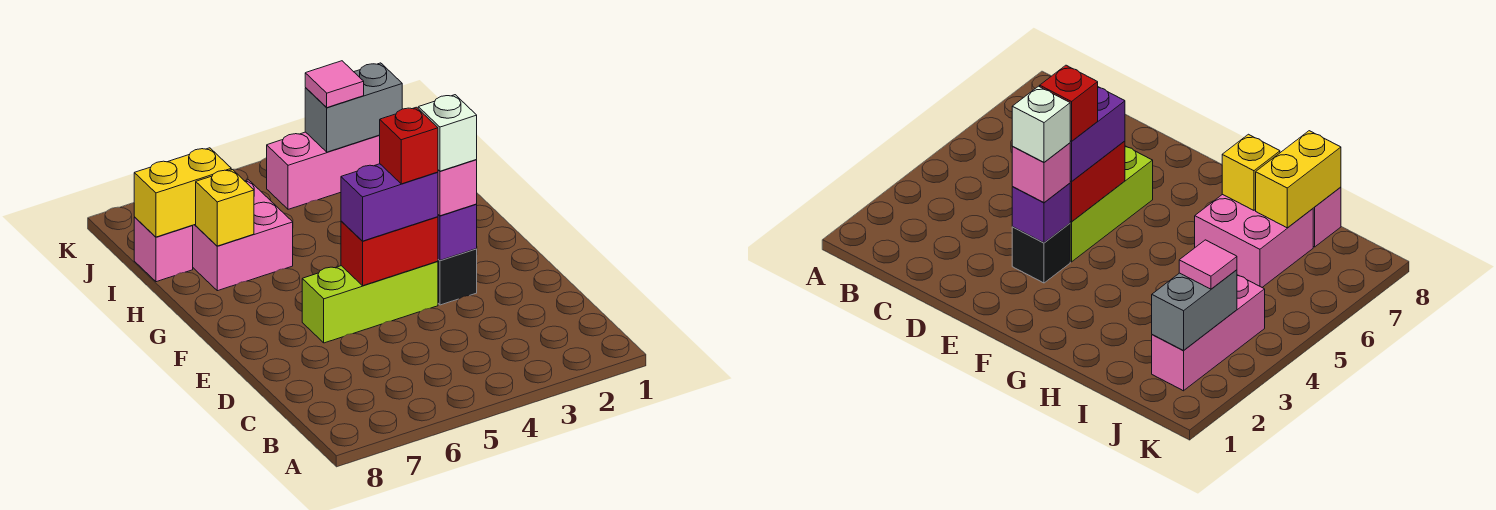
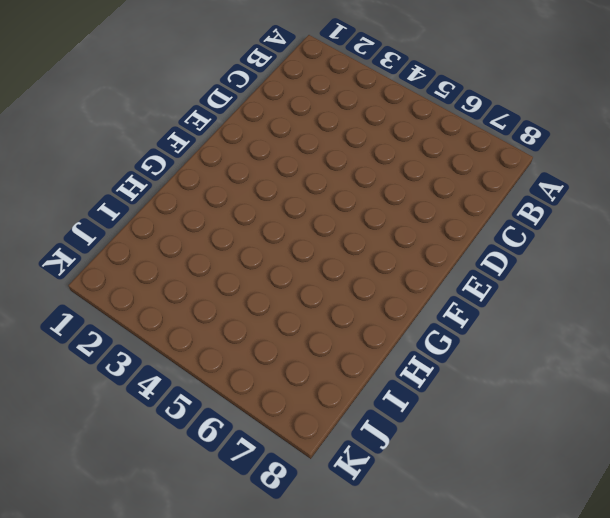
none -> black 1x1 brick [438,249,477,305]
none -> lime 1x3 brick [302,261,438,343]
none -> pink 2x2 brick [193,180,293,291]

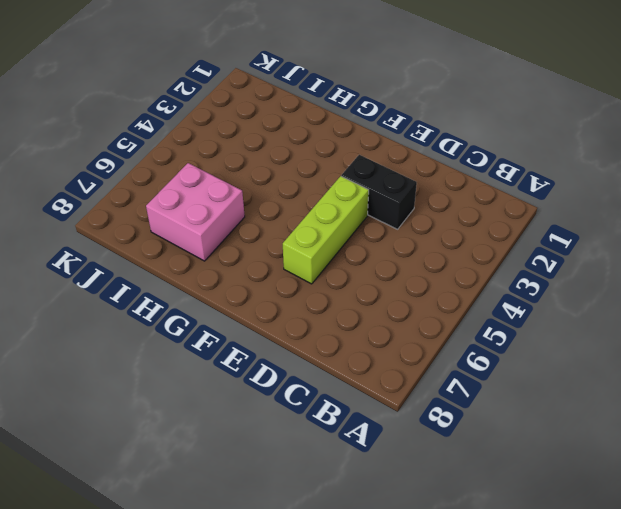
black 1x2 brick [341,155,417,229] -> black 1x1 brick [438,249,477,305]
none -> pink 1x1 brick [134,217,193,282]
none -> pink 1x3 brick [267,132,380,209]
none -> purple 1x1 brick [438,204,477,260]

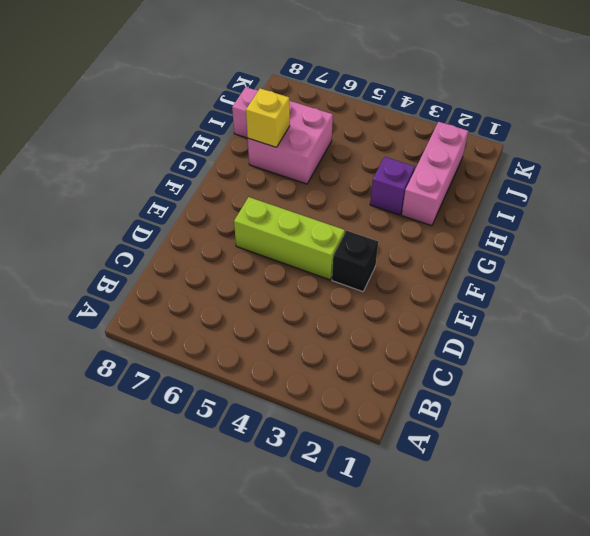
pink 1x3 brick [402,122,468,226] -> pink 1x3 brick turned to [267,132,380,209]
purple 1x1 brick [370,157,415,215] -> purple 1x1 brick moved to [438,204,477,260]
none -> red 1x2 brick [341,217,438,286]
none -> yellow 1x2 brick [134,148,231,237]
none -> grey 1x2 brick [305,63,402,152]

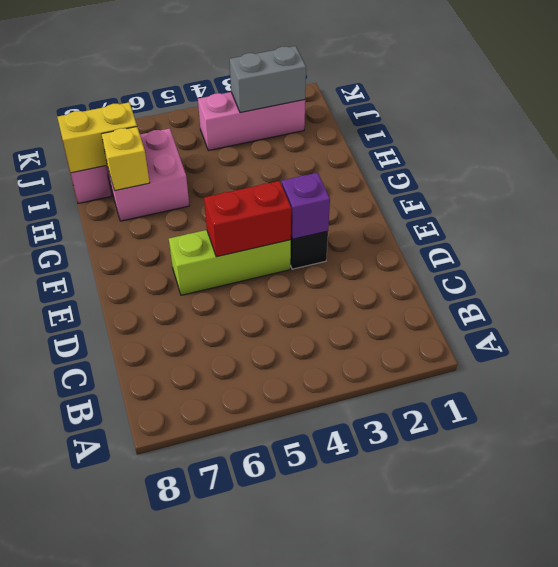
none -> pink 1x1 brick [438,160,477,216]
none -> purple 1x2 brick [341,164,438,241]
none -> pink 1x1 tile [305,61,364,108]

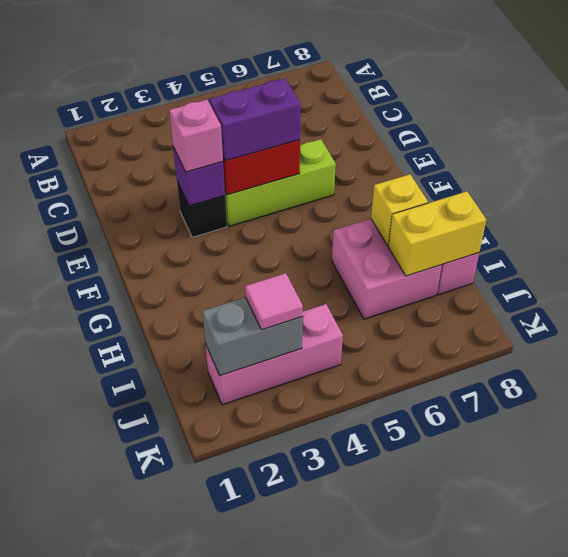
none -> white 1x1 brick [418,95,477,171]
none -> red 1x1 brick [380,107,438,184]

